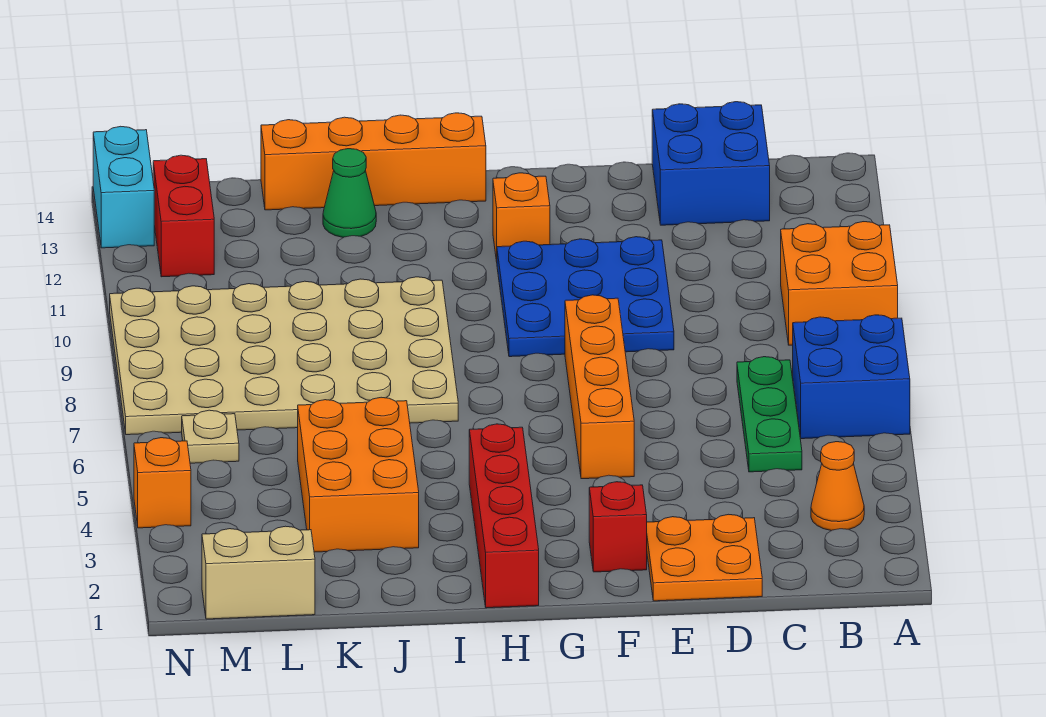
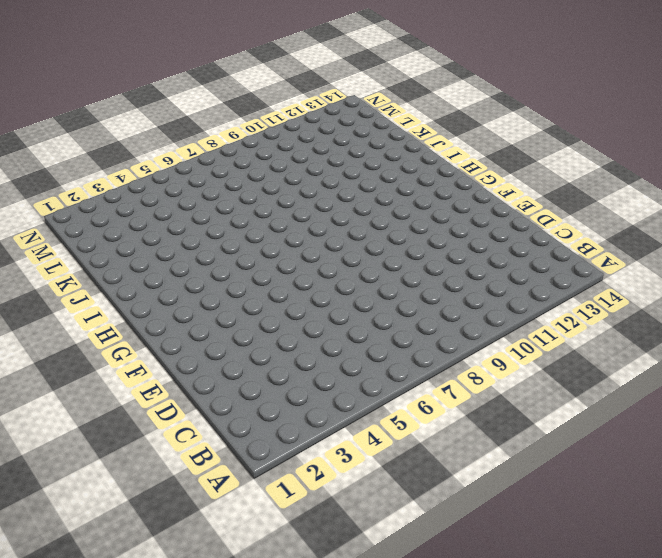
none -> blue 2x2 brick [793,315,910,439]
none -> orange 2x2 brick [781,222,898,345]
none -> orange 1x1 cone [811,442,864,531]

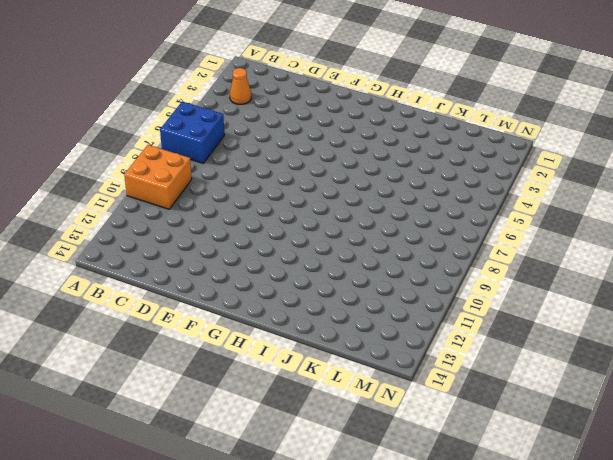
none -> green 1x3 plate [737,357,802,472]
none -> blue 2x2 brick [652,102,770,225]
none -> orange 2x2 plate [647,514,762,601]

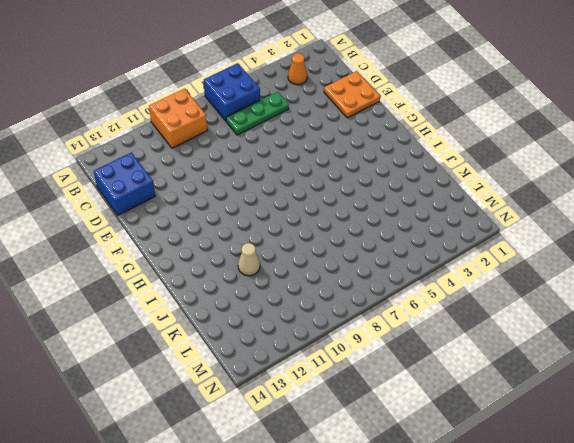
tan 1x1 cone [238,243,260,276] -> none
none -> blue 3x3 plate [497,237,674,357]
none -> red 1x1 brick [589,482,647,572]
none -> orange 1x4 brick [565,295,634,479]

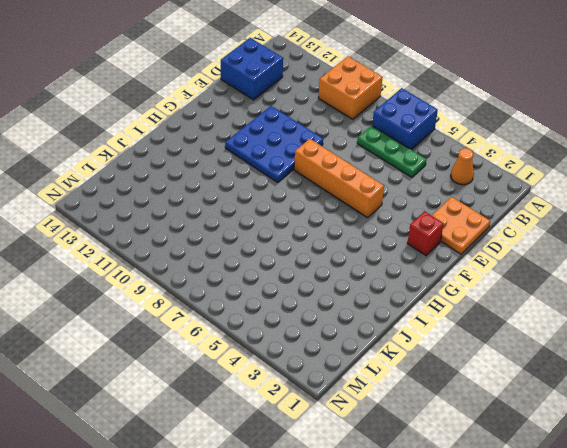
none -> orange 1x1 brick [493,173,550,261]
none -> red 1x4 brick [469,424,539,608]
none -> orange 1x4 brick [261,113,486,210]

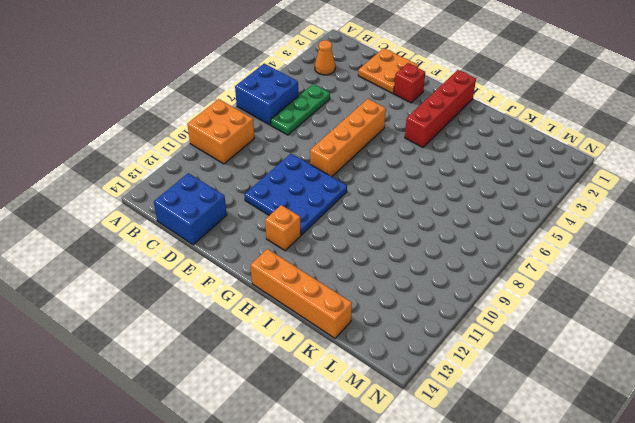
none -> tan 4x6 plate [110,277,458,435]
none -> orange 2x3 brick [298,397,419,552]
none -> green 1x1 cone [323,149,376,237]

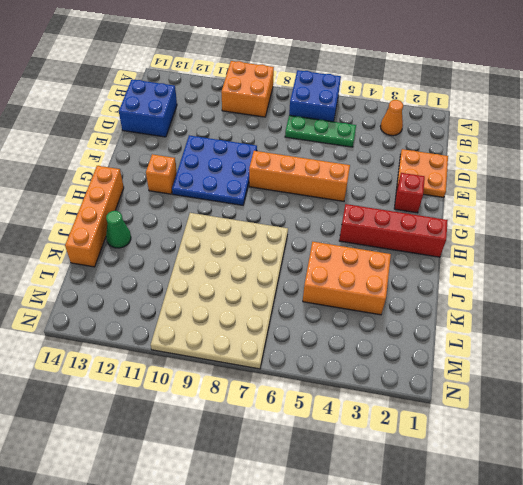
none -> tan 1x2 brick [202,526,315,619]
none -> tan 1x1 plate [182,410,239,463]
none -> red 1x2 brick [153,155,214,277]

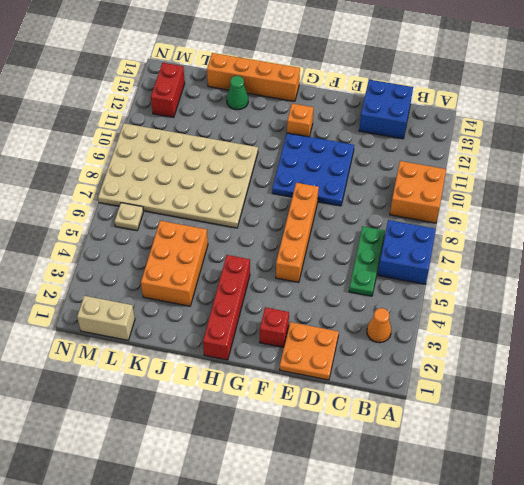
none -> orange 1x1 brick [134,438,191,528]
none -> cyan 1x2 brick [93,126,154,248]

